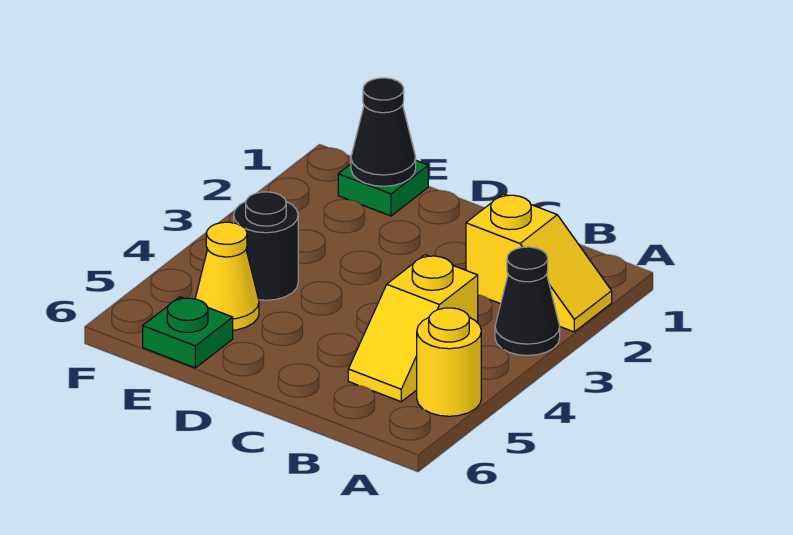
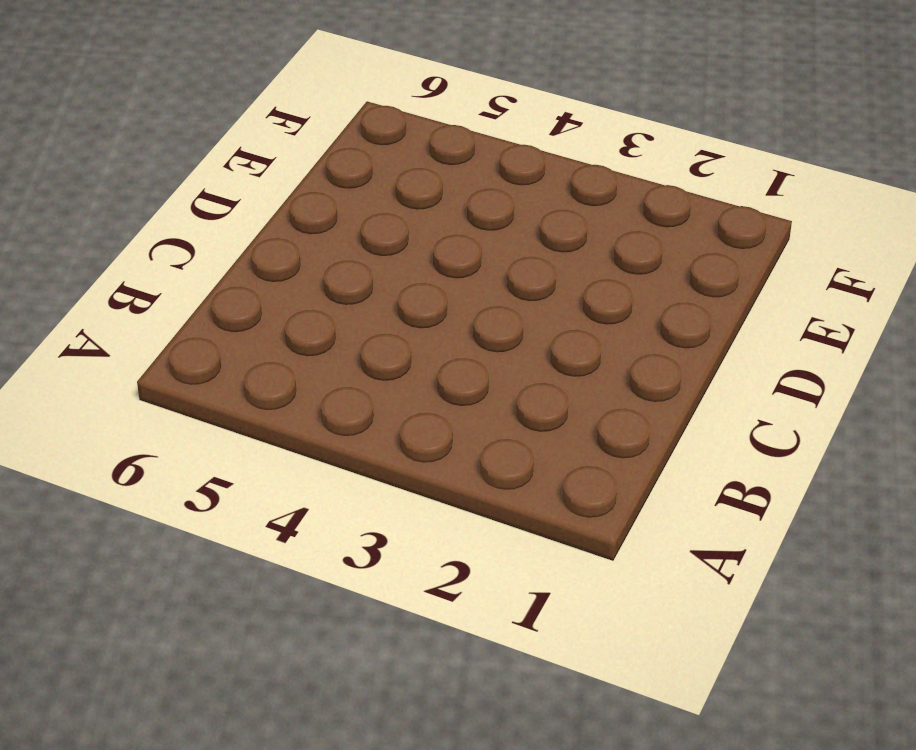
none -> yellow 1x2 slope [466,194,612,332]
none -> black 1x1 cone [495,247,560,356]

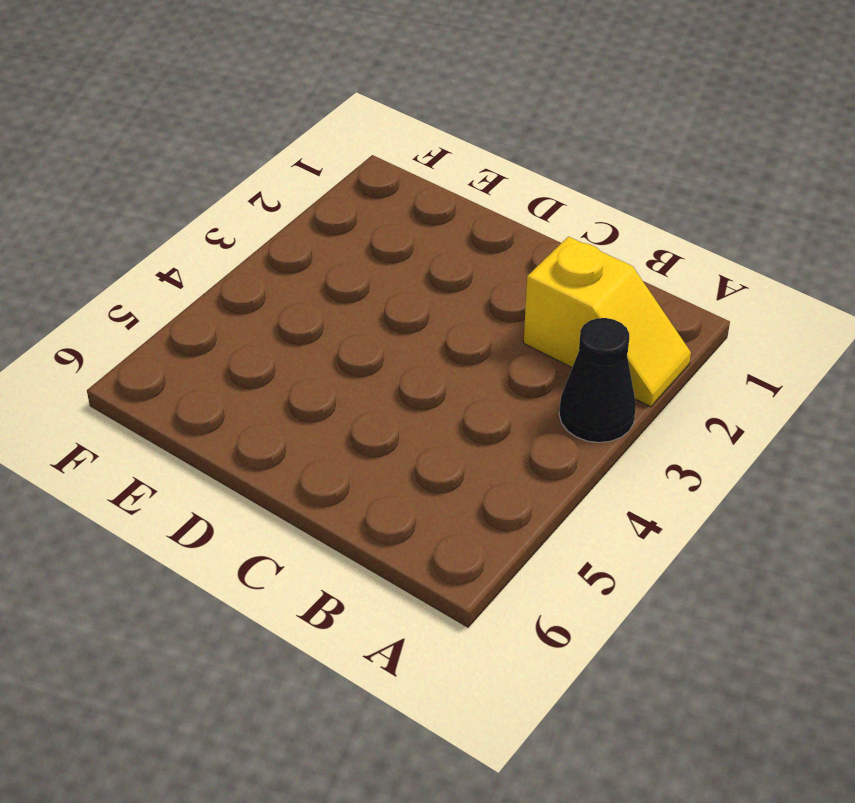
none -> yellow 1x1 round brick [417,308,481,416]
none -> yellow 1x2 slope [348,255,478,402]

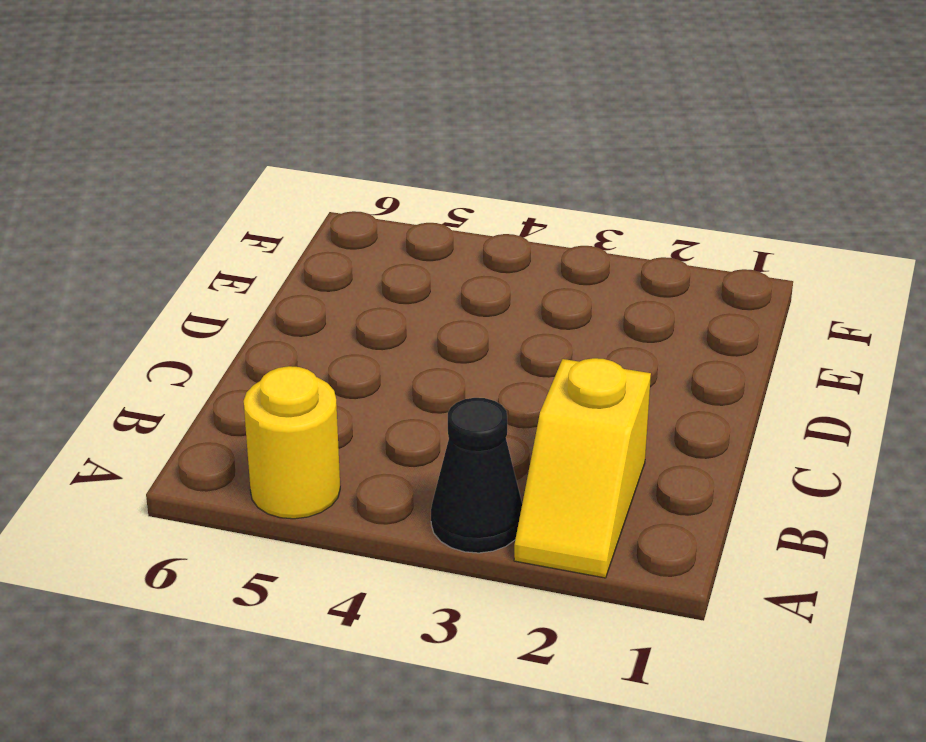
none -> yellow 1x2 slope [348,255,478,402]
none -> green 1x1 plate [338,161,428,216]

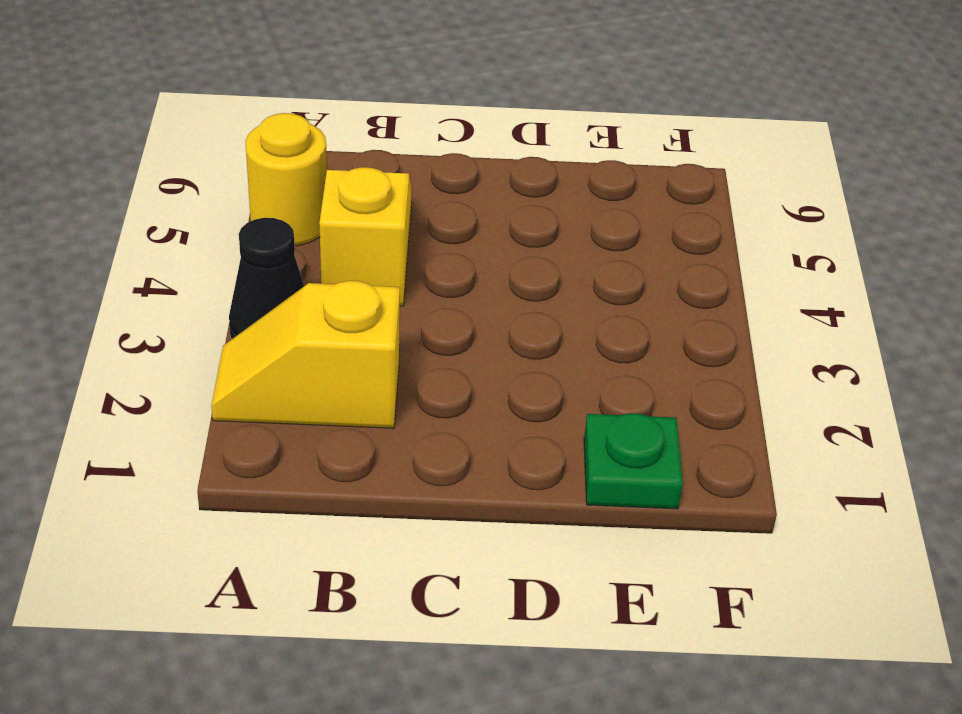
none -> black 1x1 round brick [234,192,298,300]
none -> yellow 1x1 cone [195,222,259,330]

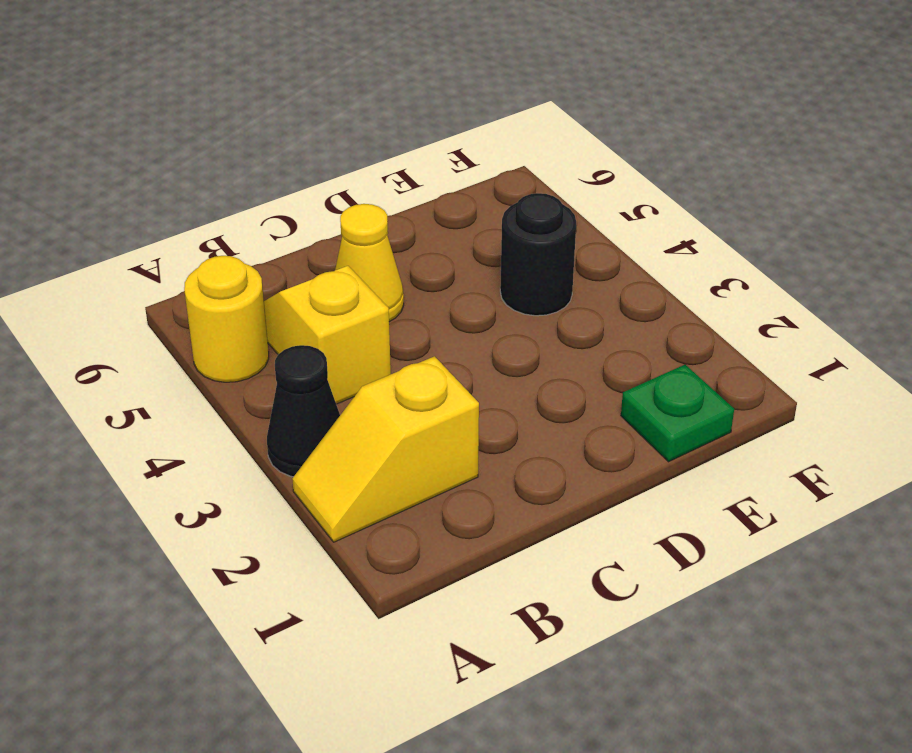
yellow 1x1 cone [335,204,404,322] -> yellow 1x1 cone moved to [195,222,259,330]
none -> green 1x1 plate [143,297,233,368]
none -> black 1x1 cone [351,78,416,186]

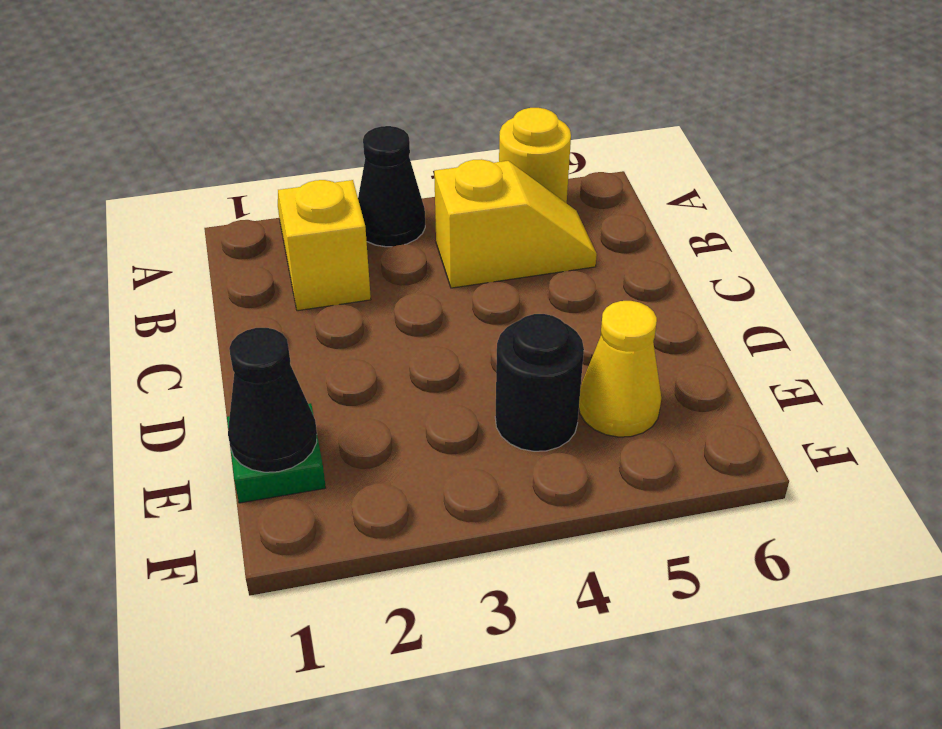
none -> green 1x1 plate [143,297,233,368]

